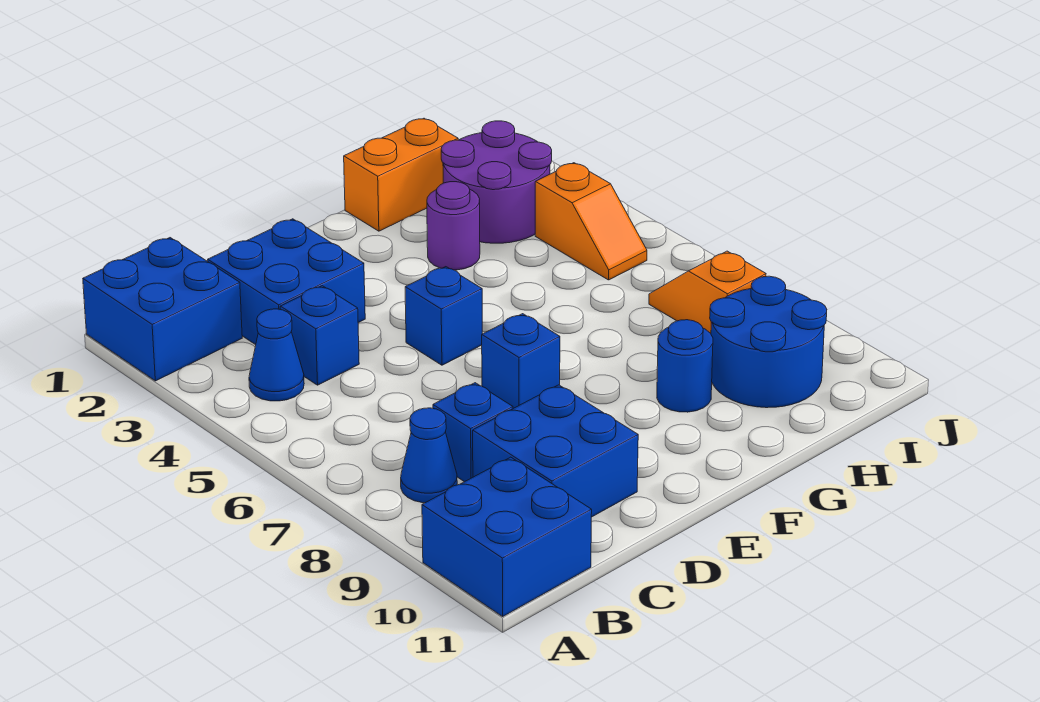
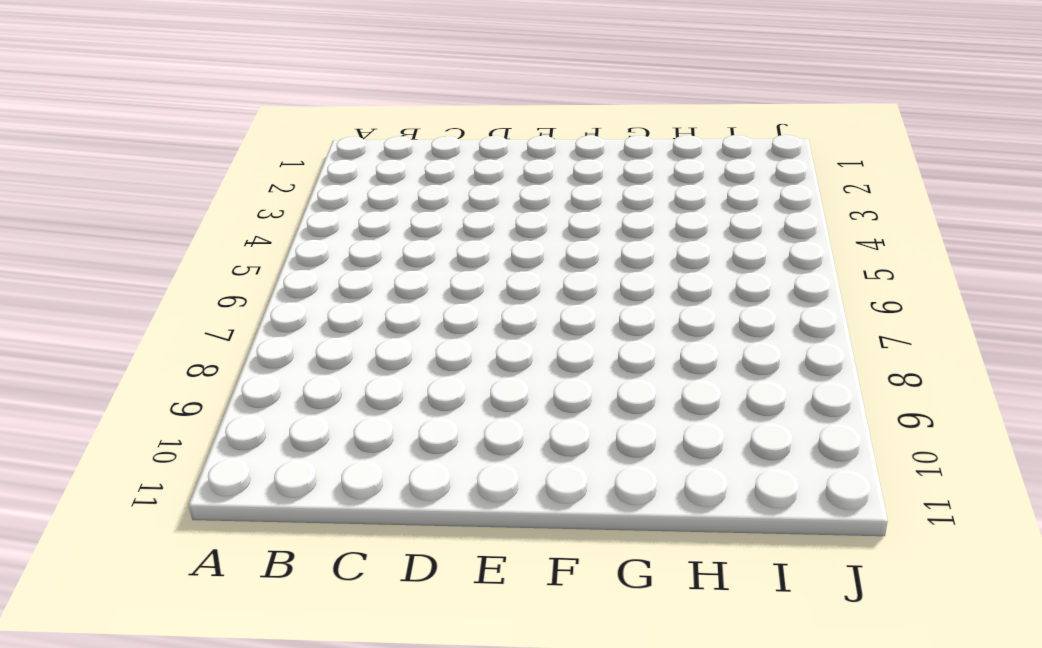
none -> blue 2x2 brick [83,238,242,381]
none -> blue 2x2 brick [422,457,592,616]
none -> blue 1x1 cone [249,309,304,401]

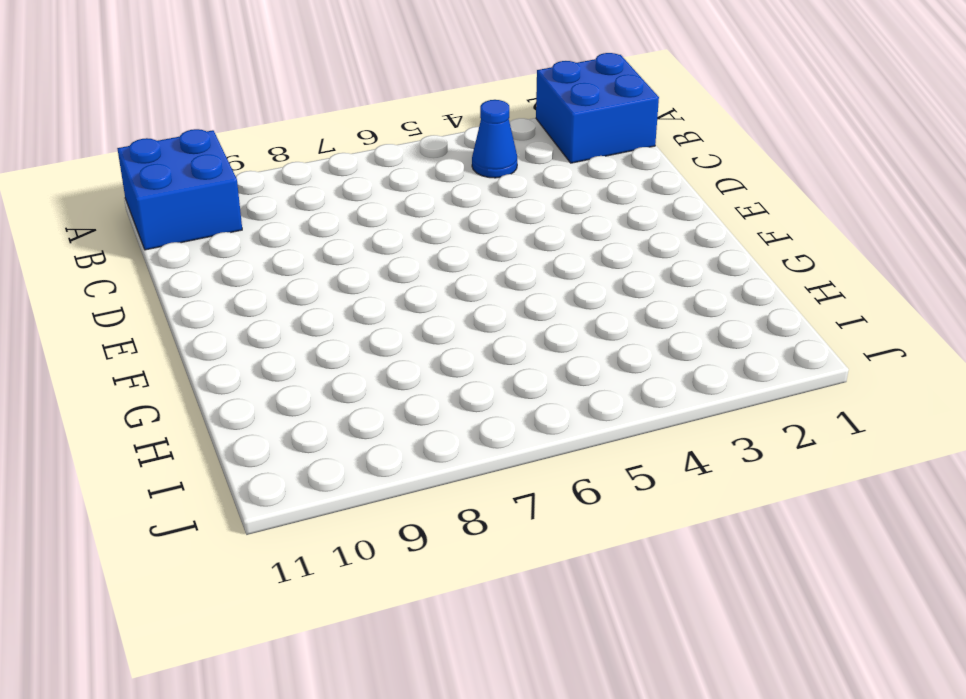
none -> blue 1x1 cone [401,408,457,503]
none -> blue 2x2 brick [208,219,365,345]
none -> blue 1x1 brick [280,286,359,385]

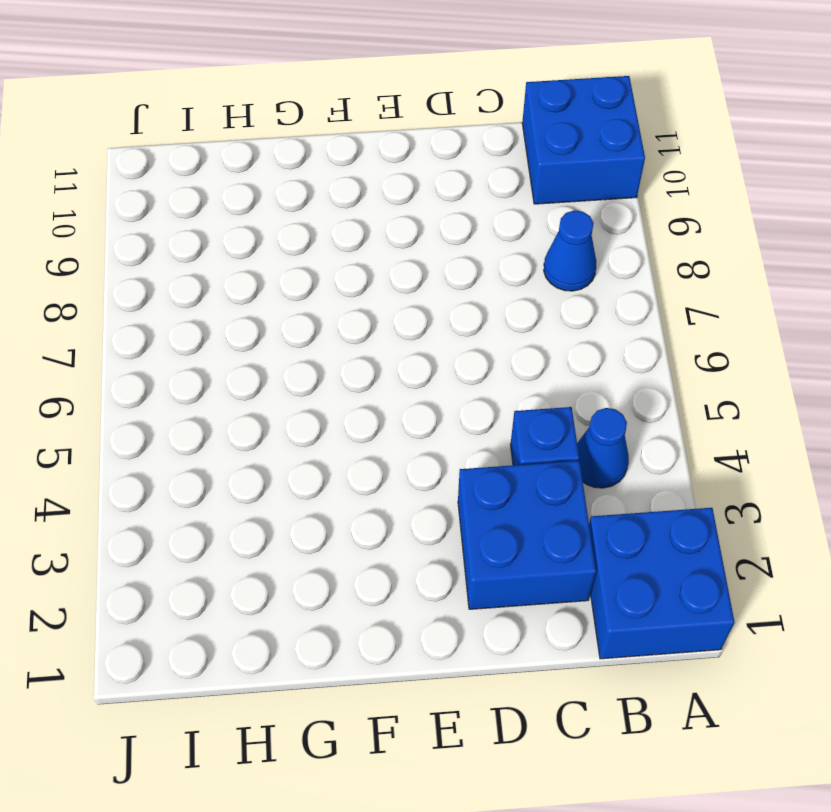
none -> blue 1x1 brick [433,383,513,482]
none -> blue 2x2 brick [473,385,638,517]
none -> blue 1x1 brick [405,267,482,365]

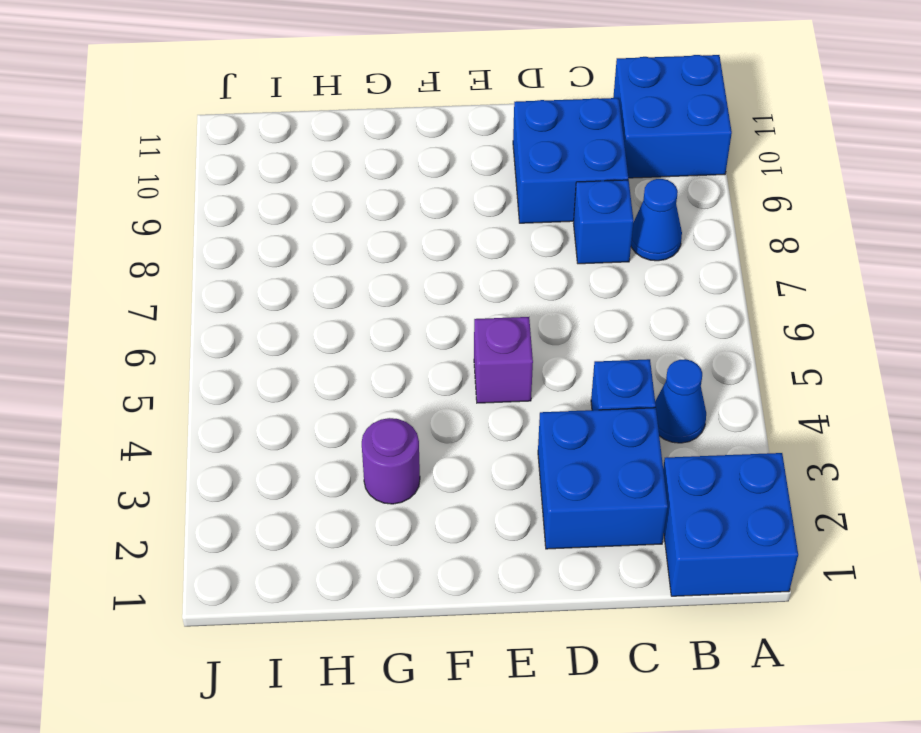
purple 1x1 brick [474,317,533,403] -> blue 1x1 brick [405,267,482,365]
none -> blue 1x1 brick [482,314,560,408]
none -> orange 1x2 brick [344,118,458,231]
none -> blue 1x1 round brick [657,320,713,412]

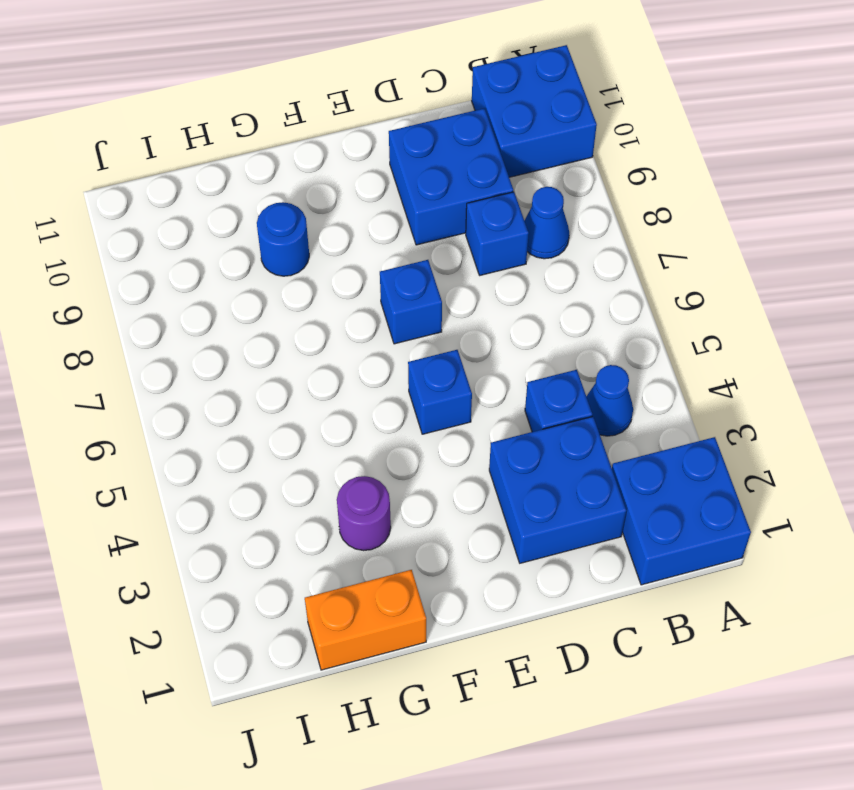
none -> purple 2x2 round brick [441,121,552,243]
none -> blue 2x2 round brick [710,276,827,408]
none -> orange 1x2 slope [535,163,647,280]

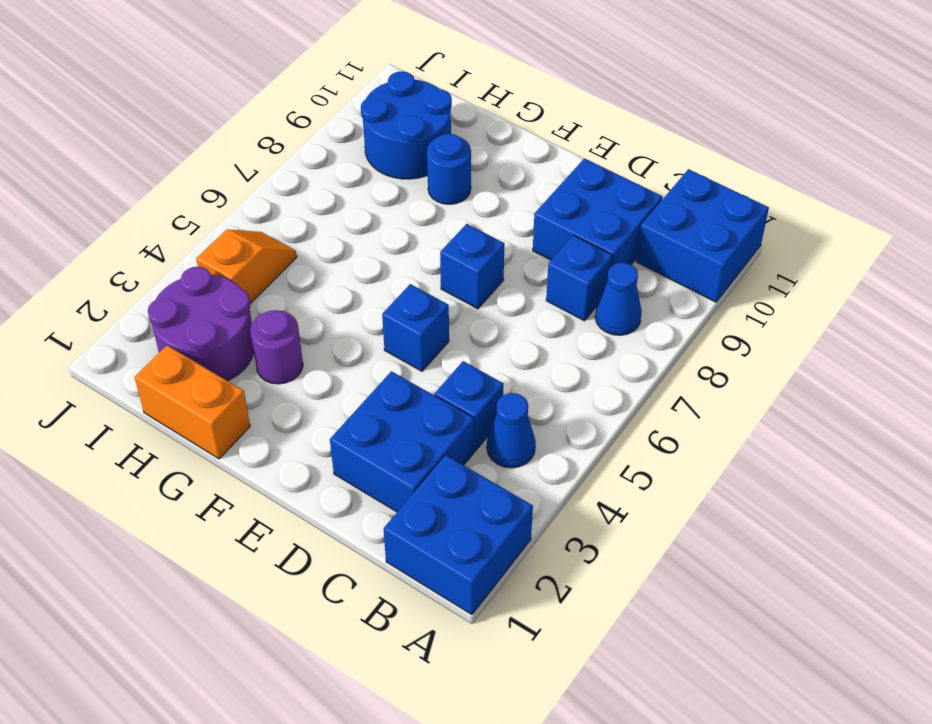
none -> orange 1x2 slope [649,251,766,333]

